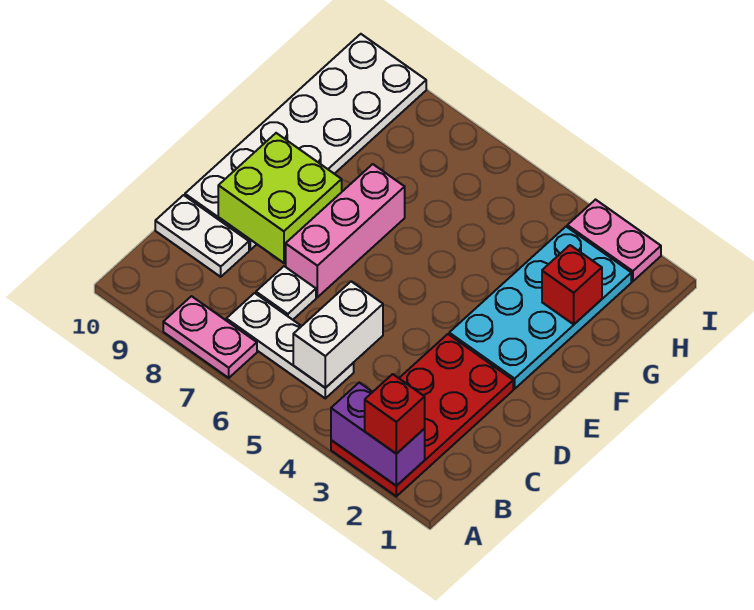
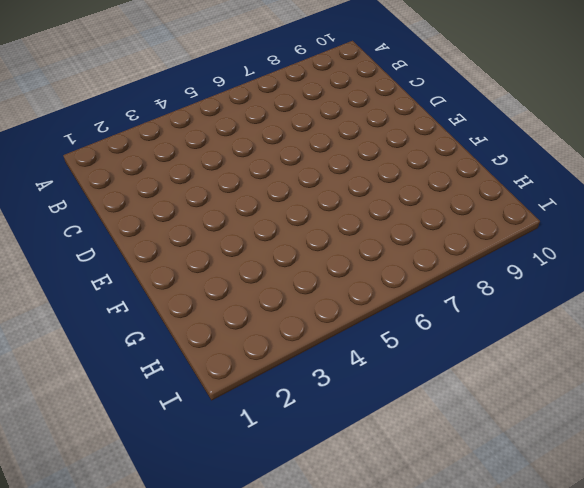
none -> red 2x4 plate [331,334,513,496]
none -> pink 1x2 plate [163,296,257,378]
none -> white 1x3 plate [226,293,354,398]

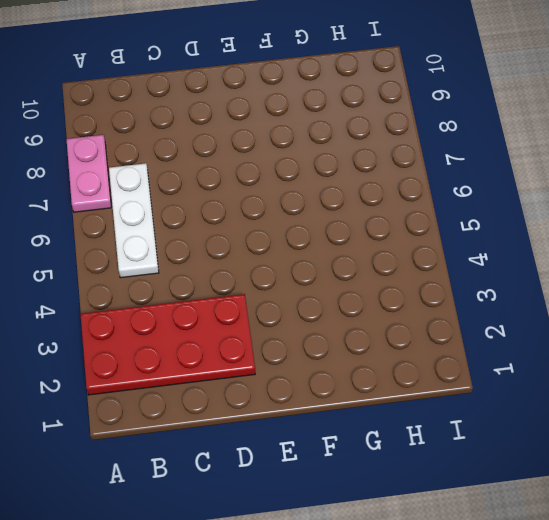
none -> white 1x1 plate [256,266,316,320]
none -> white 1x2 plate [155,195,249,277]
none -> pink 1x3 brick [286,164,405,297]

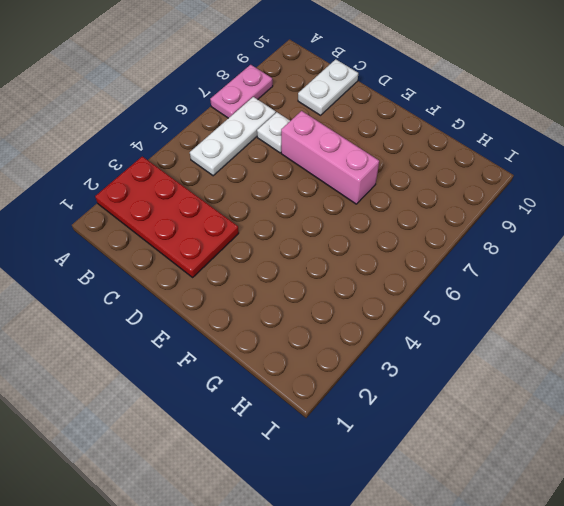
none -> white 2x6 plate [185,34,426,250]
none -> cyan 2x4 plate [449,227,631,389]
none -> pink 1x2 plate [567,200,661,281]

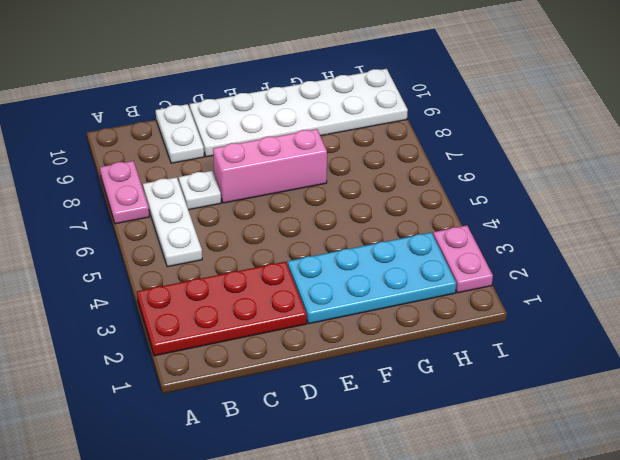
none -> purple 1x2 brick [331,383,425,486]
none -> white 1x2 brick [293,281,383,388]
none -> lime 2x2 brick [218,133,342,263]

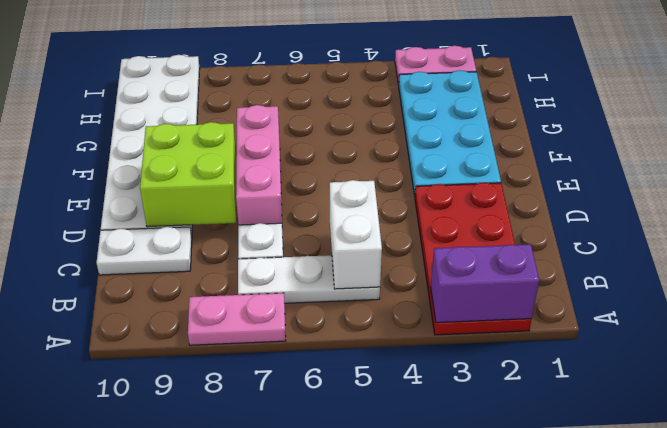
none -> red 1x1 brick [542,245,602,324]
none -> red 1x1 brick [365,374,425,454]

